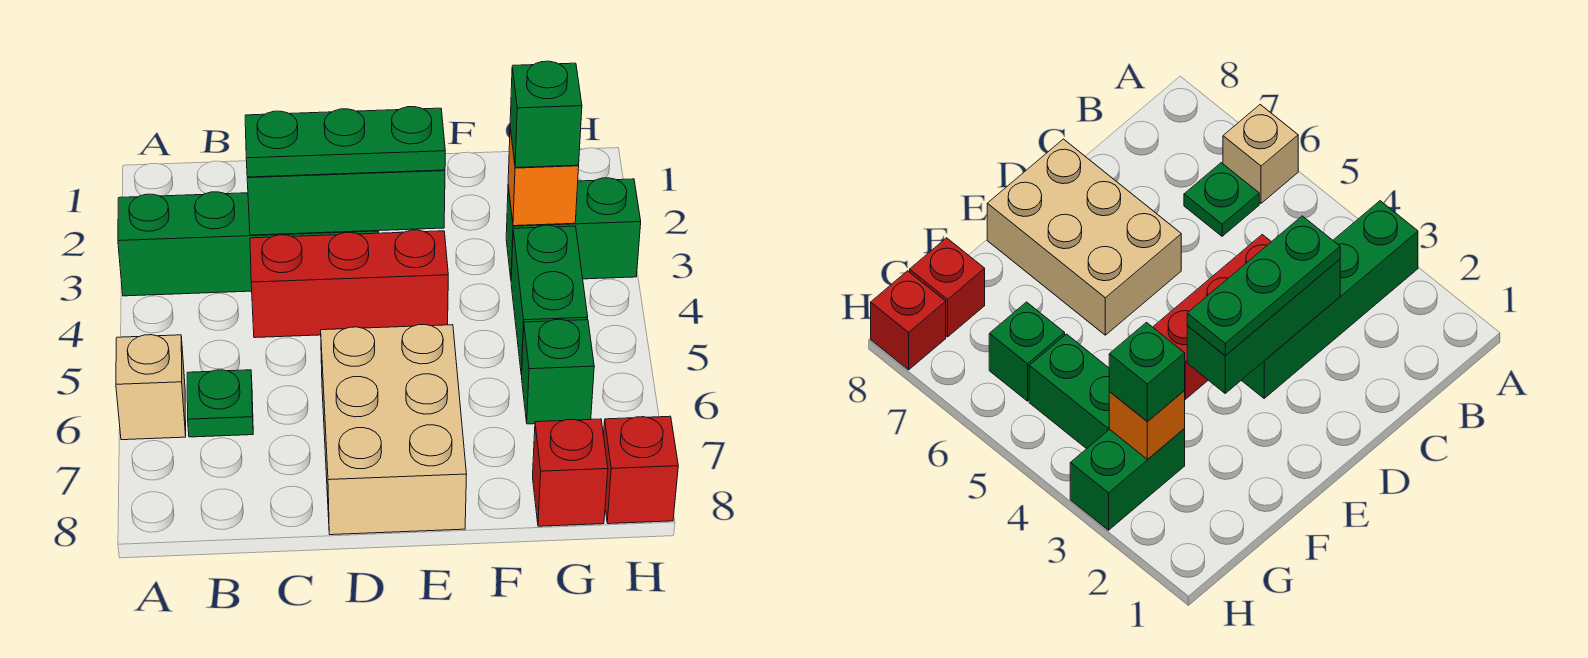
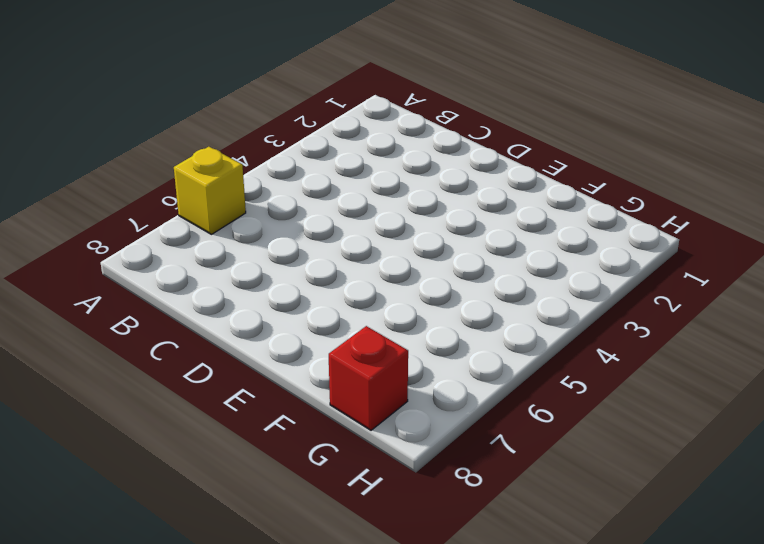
yellow 1x1 brick [174,147,246,234] -> tan 1x1 brick [116,335,186,440]
none -> green 1x4 brick [118,192,379,296]
none -> green 1x1 plate [187,370,253,437]
none -> red 1x3 brick [250,230,448,338]

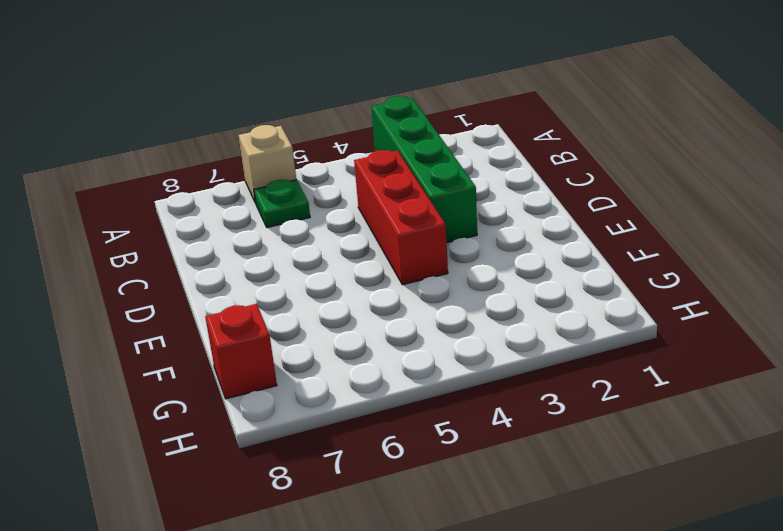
none -> tan 2x3 brick [321,325,467,535]
none -> green 1x2 brick [506,178,641,279]
none -> green 1x2 brick [511,225,588,375]

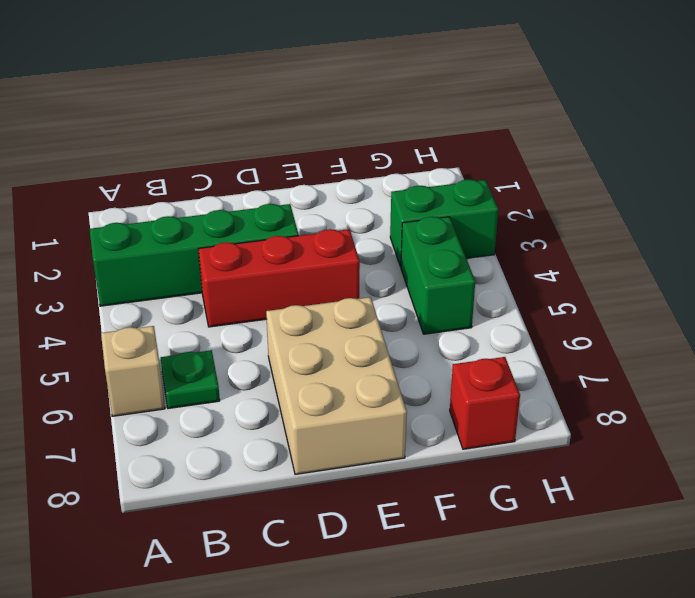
none -> green 1x1 brick [522,319,594,424]
none -> red 1x1 brick [604,416,678,524]
none -> green 1x3 brick [247,170,445,235]

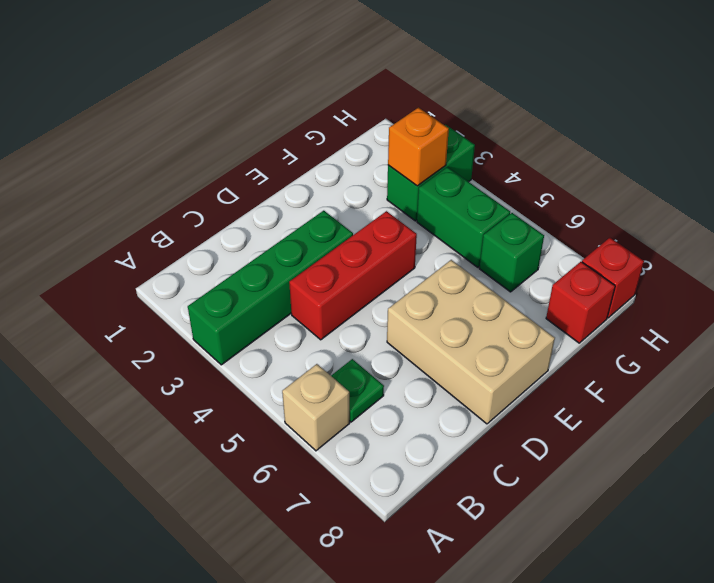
none -> green 1x3 brick [247,170,445,235]
none -> green 1x3 plate [245,107,445,177]
none -> green 1x1 brick [510,61,582,168]

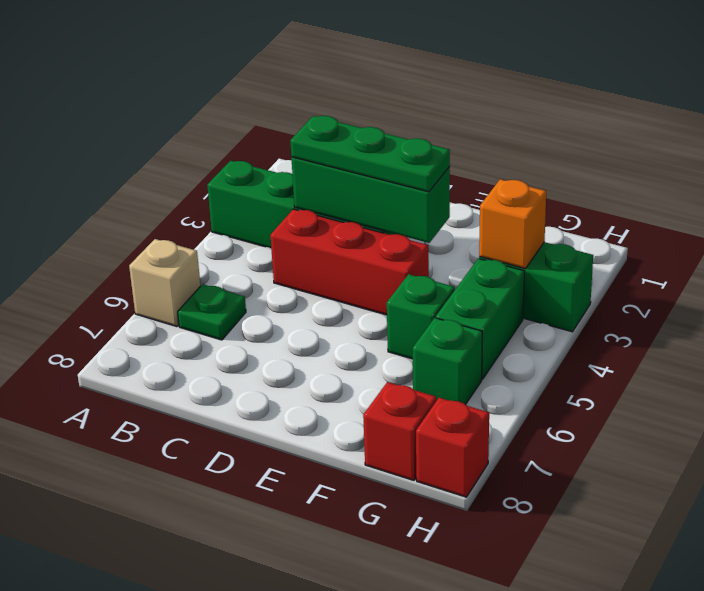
green 1x1 brick [387,274,455,359] -> green 1x1 brick moved to [510,61,582,168]
none -> tan 2x3 brick [321,325,467,535]

